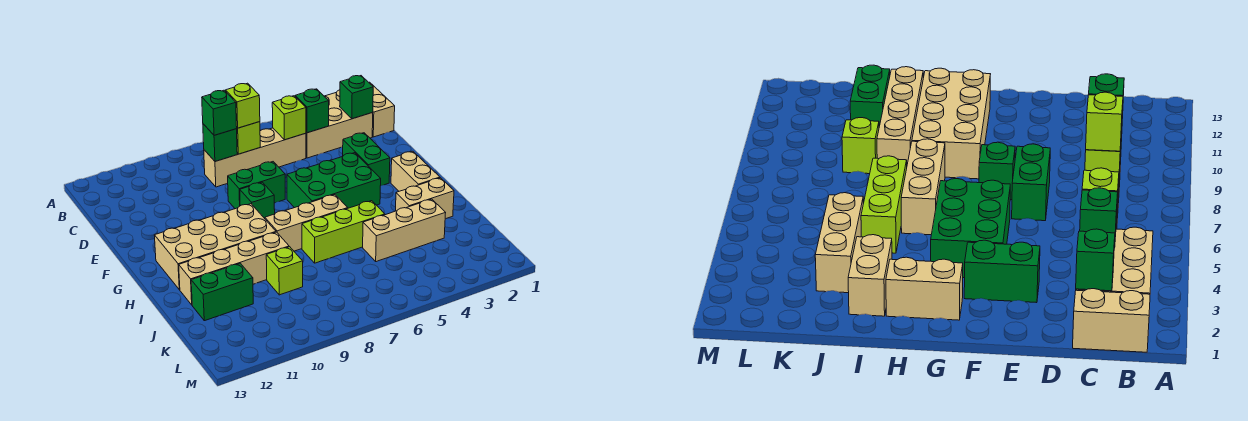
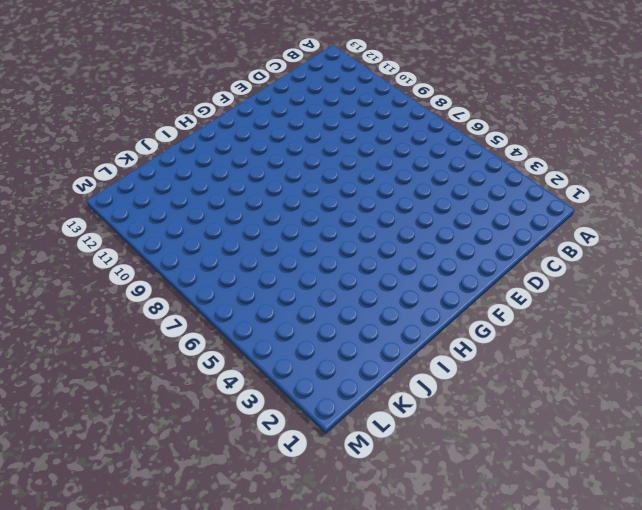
none -> tan 1x2 brick [369,82,395,137]
none -> tan 2x3 brick [306,90,373,158]
none -> tan 1x4 brick [204,128,306,187]

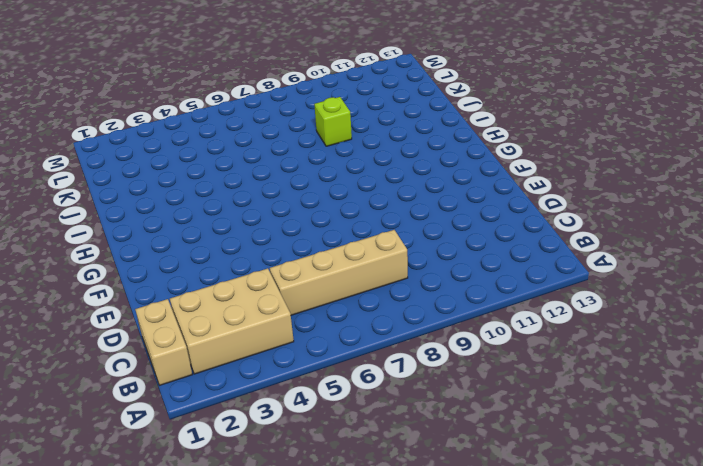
none -> green 1x2 brick [343,133,390,186]
none -> green 1x2 brick [228,162,285,209]
none -> green 2x3 brick [287,153,381,208]

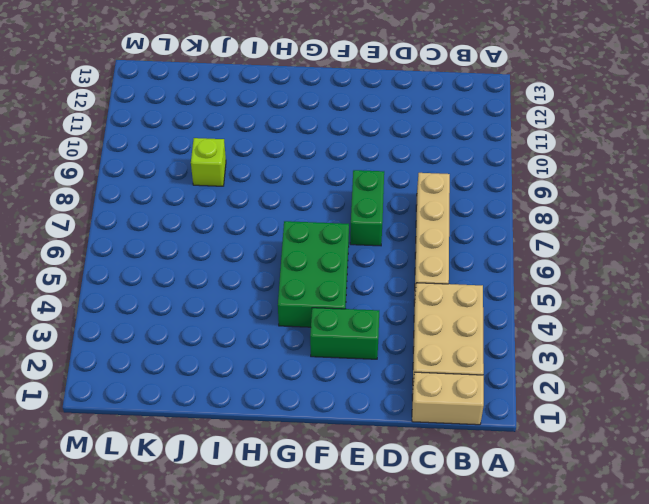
none -> green 1x1 brick [240,182,275,219]
none -> tan 1x2 brick [391,151,440,191]
none -> tan 2x4 brick [154,204,276,290]

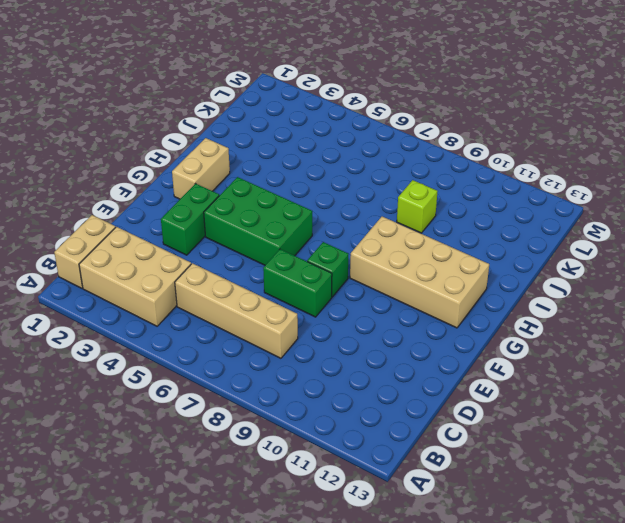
none -> tan 1x3 brick [265,195,348,251]
none -> tan 1x2 brick [396,178,454,219]
none -> lime 1x3 brick [302,201,385,263]

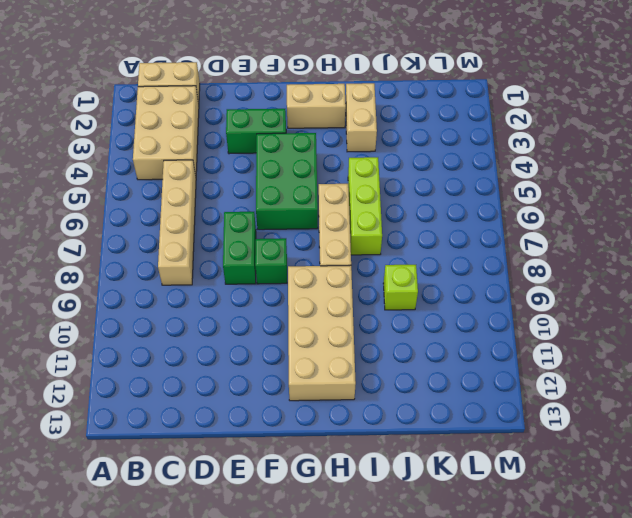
none -> tan 1x4 brick [179,232,289,305]
none -> tan 1x3 brick [363,199,445,262]
none -> green 1x2 brick [191,263,253,321]

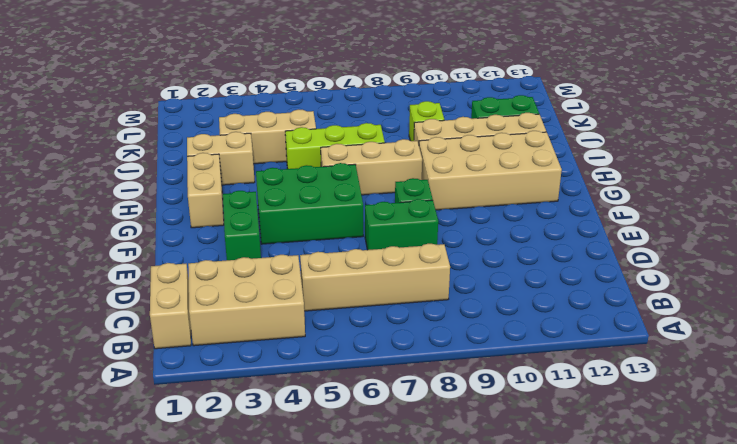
none -> green 1x1 brick [340,76,373,119]
none -> green 1x1 brick [295,89,329,133]
none -> lime 1x1 brick [272,96,306,140]

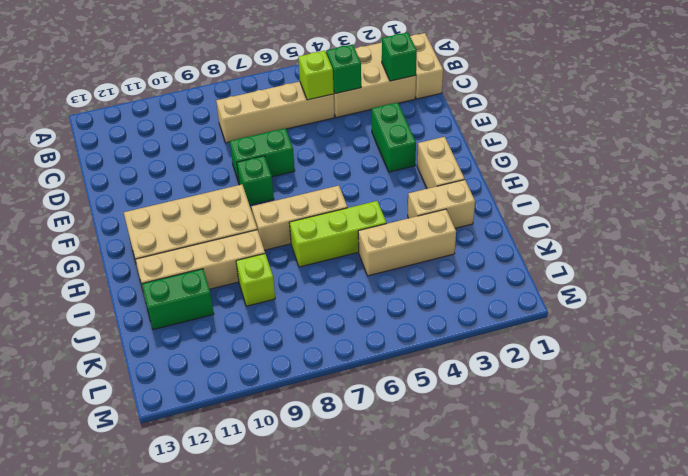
none -> green 2x3 brick [287,153,381,208]
none -> lime 1x1 brick [237,122,260,154]
none -> green 1x1 brick [203,124,237,161]

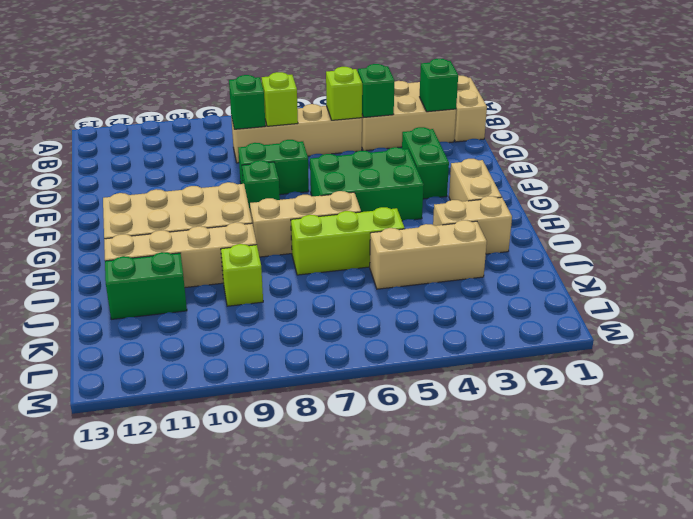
none -> lime 1x1 brick [225,83,260,128]
none -> green 1x1 brick [202,90,237,135]

